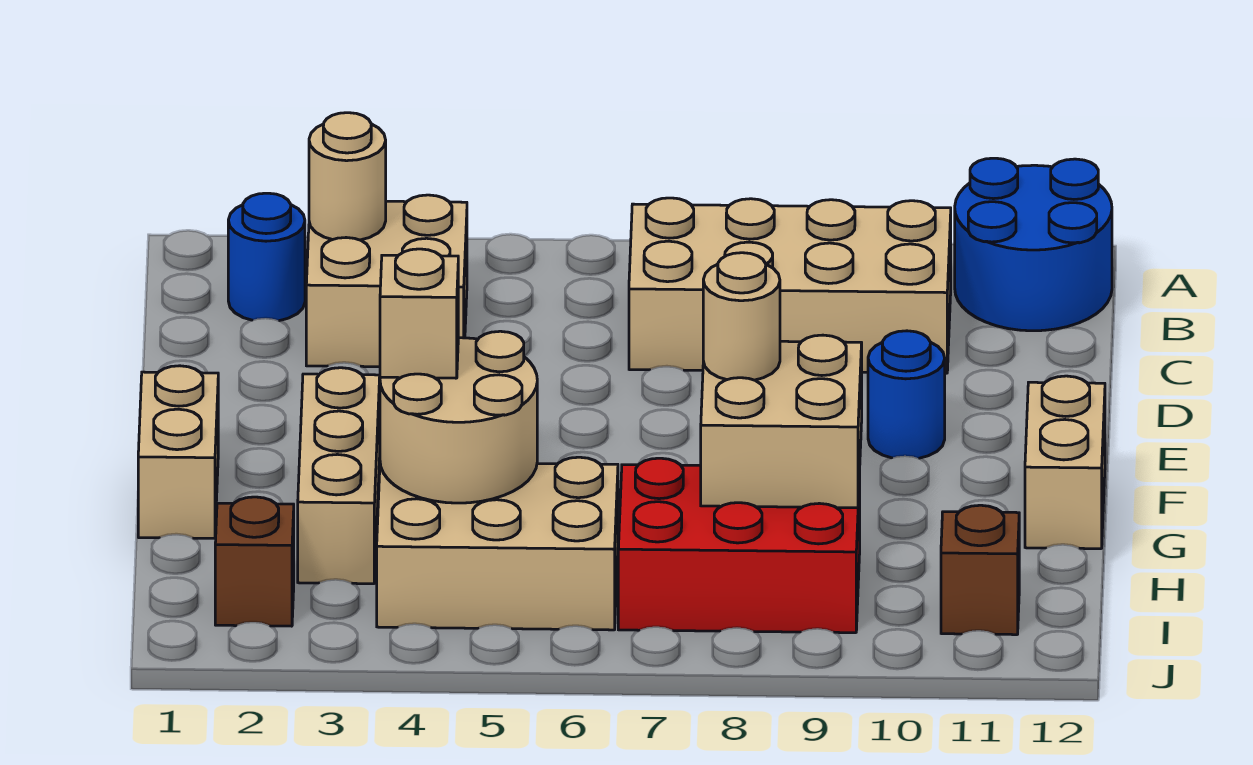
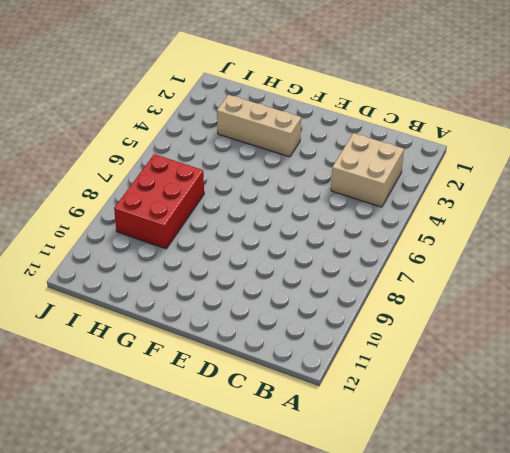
none -> blue 2x2 round brick [955,158,1112,331]
none -> blue 1x1 round brick [228,193,305,321]
none -> tan 2x4 brick [629,198,951,373]

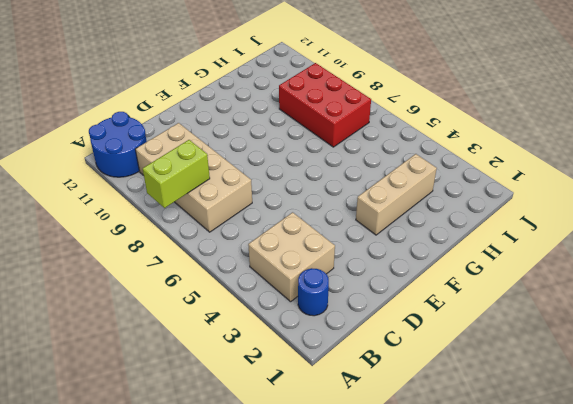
lime 1x2 brick [143,140,210,208] -> none
none -> blue 1x1 round brick [868,331,945,458]
none -> tan 1x2 brick [138,366,218,538]
none -> tan 1x2 brick [1025,376,1105,549]

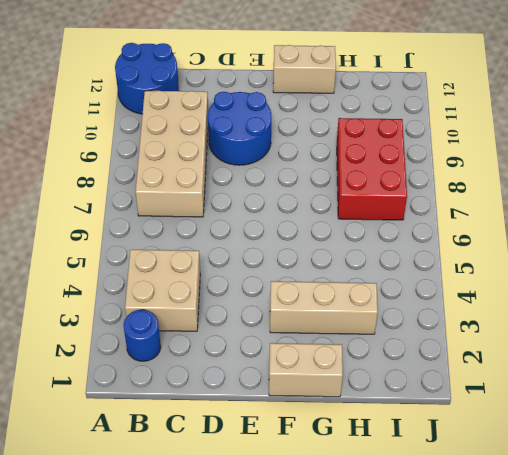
blue 2x2 round brick [208,92,272,165] -> blue 1x1 round brick [868,331,945,458]
none -> tan 2x3 brick [377,457,618,630]
none -> brown 1x1 brick [215,497,294,626]
none -> brown 1x1 brick [941,505,1019,635]

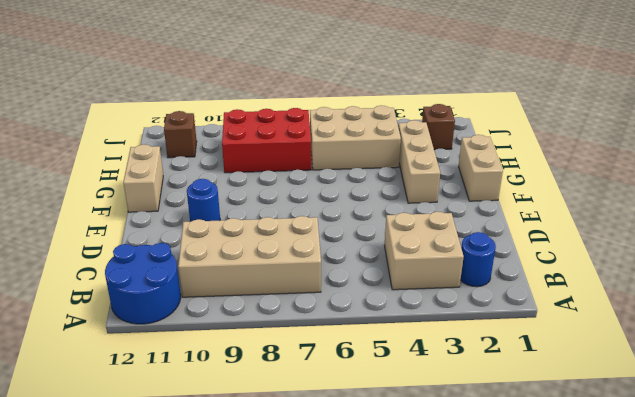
none -> tan 1x1 round brick [309,113,386,240]
none -> tan 2x2 round brick [380,331,537,503]
none -> tan 2x2 brick [701,335,862,508]

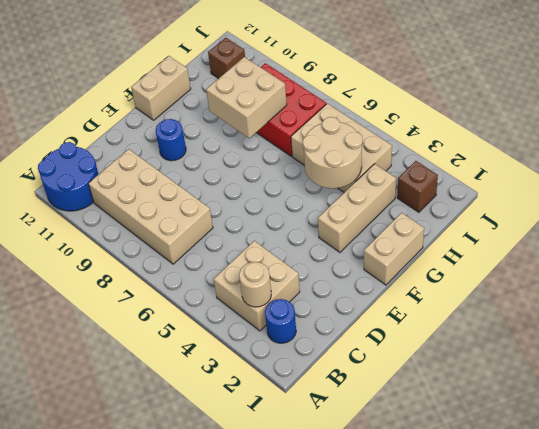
none -> tan 1x1 brick [380,249,458,378]
none -> tan 1x1 round brick [703,253,780,380]

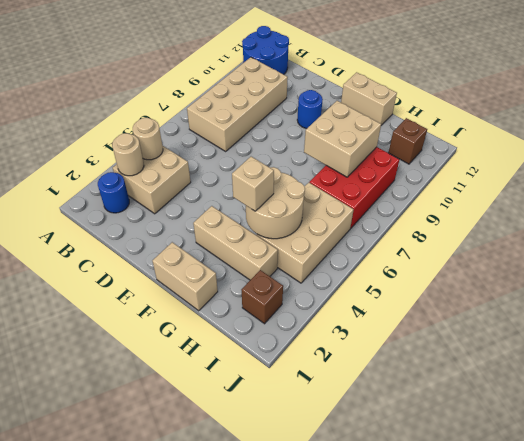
tan 1x1 round brick [133,118,163,160] -> tan 1x1 round brick moved to [703,253,780,380]

